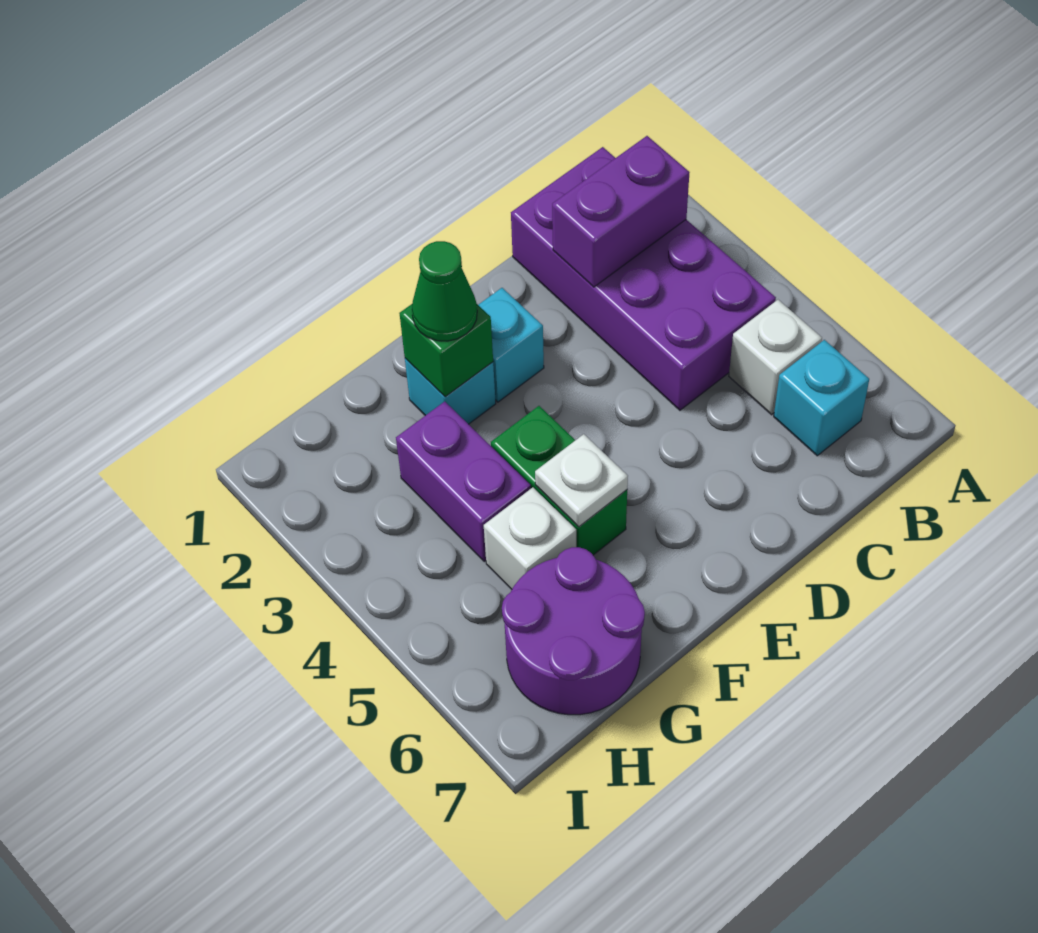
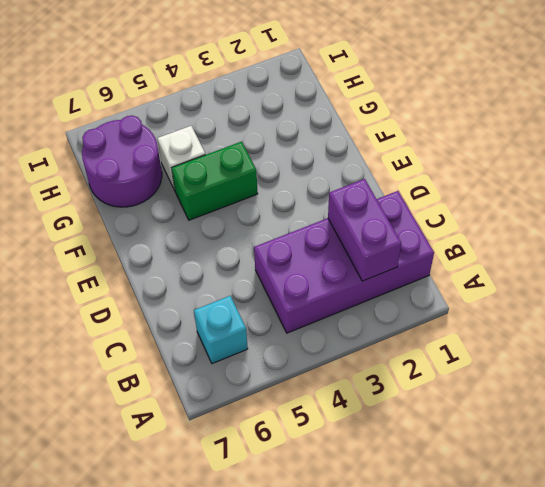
none -> white 1x1 brick [729,300,822,415]
none -> cyan 1x1 brick [479,288,544,402]
none -> cyan 1x1 brick [405,358,496,424]

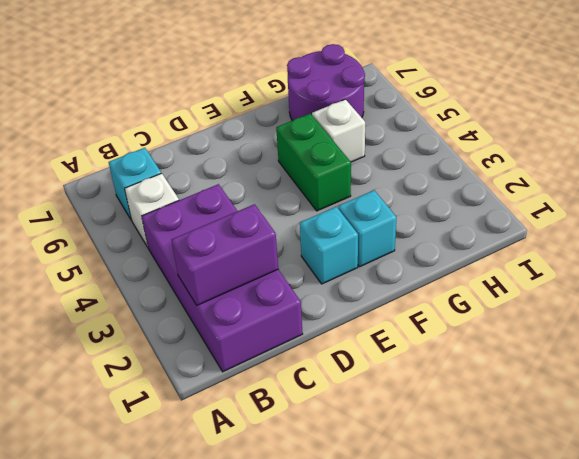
none -> purple 1x2 brick [396,401,531,561]
none -> green 1x1 brick [399,304,493,397]
none -> white 1x1 plate [535,434,628,527]

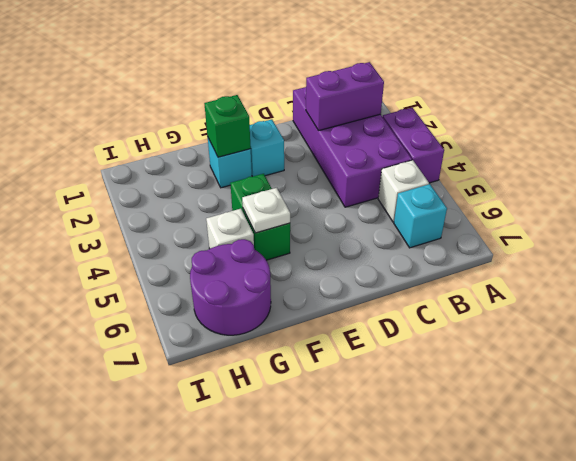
purple 1x2 brick [383,108,444,183] -> purple 1x2 brick moved to [396,401,531,561]
none -> green 1x1 cone [412,241,477,341]

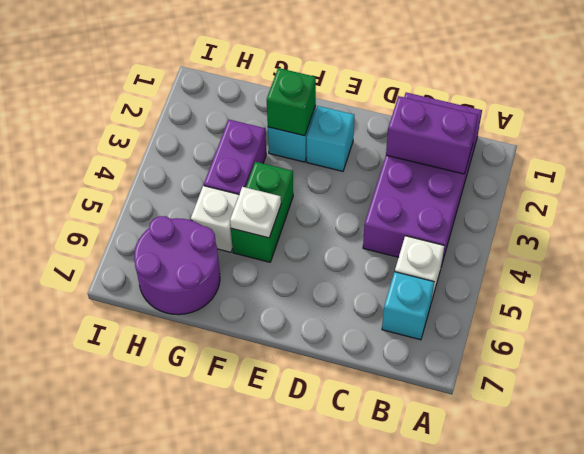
none -> green 1x1 cone [412,241,477,341]

